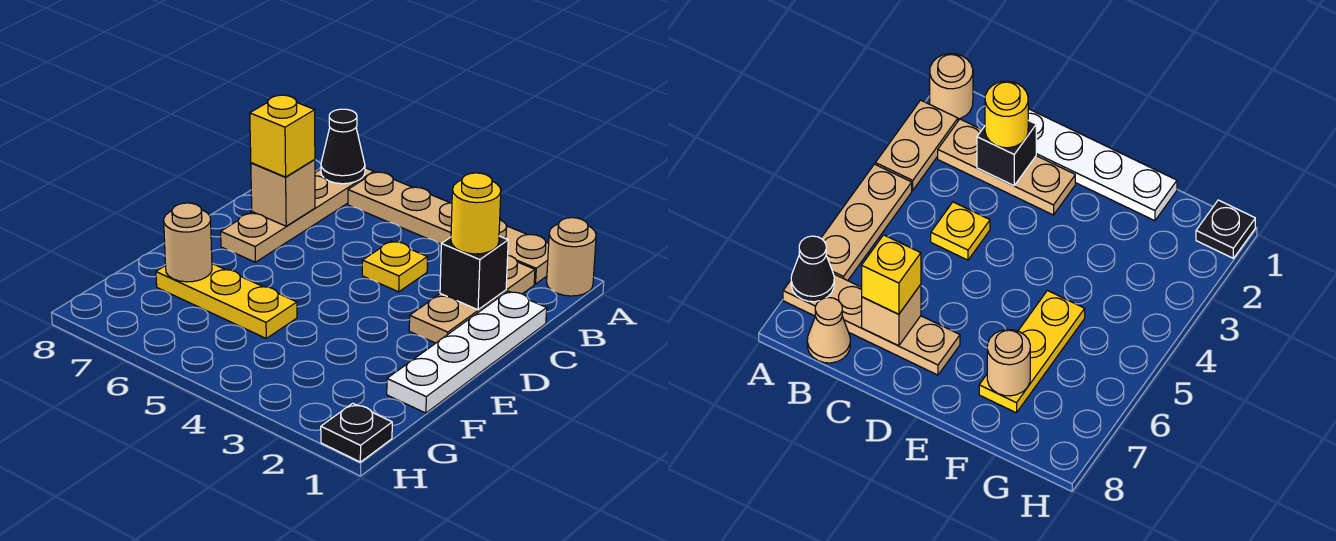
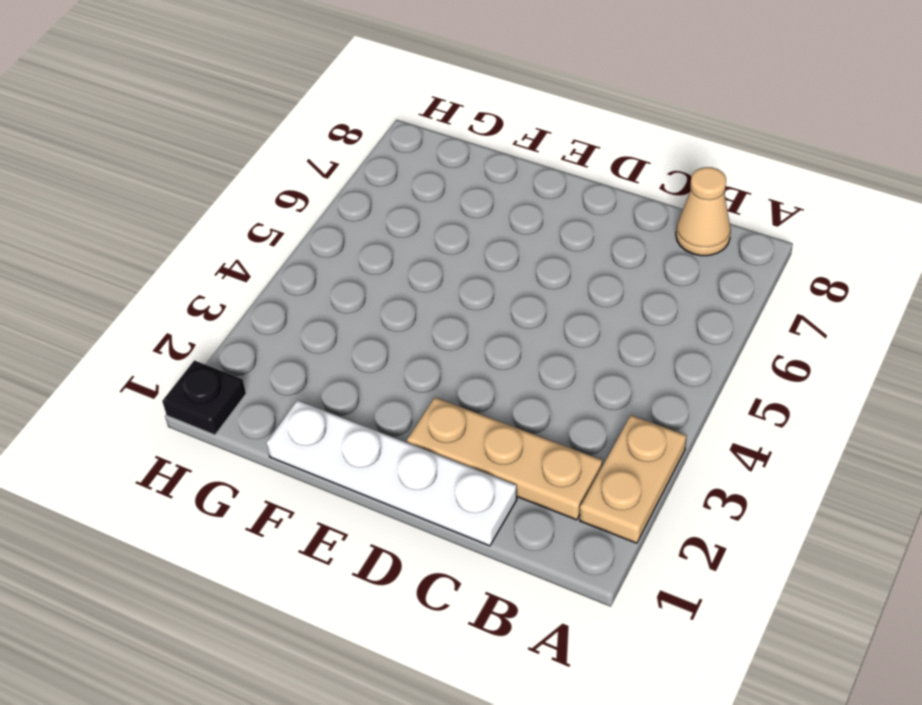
none -> tan 1x1 round brick [547,218,596,296]
none -> tan 1x3 plate [348,172,452,244]
none -> tan 1x4 plate [221,168,374,262]

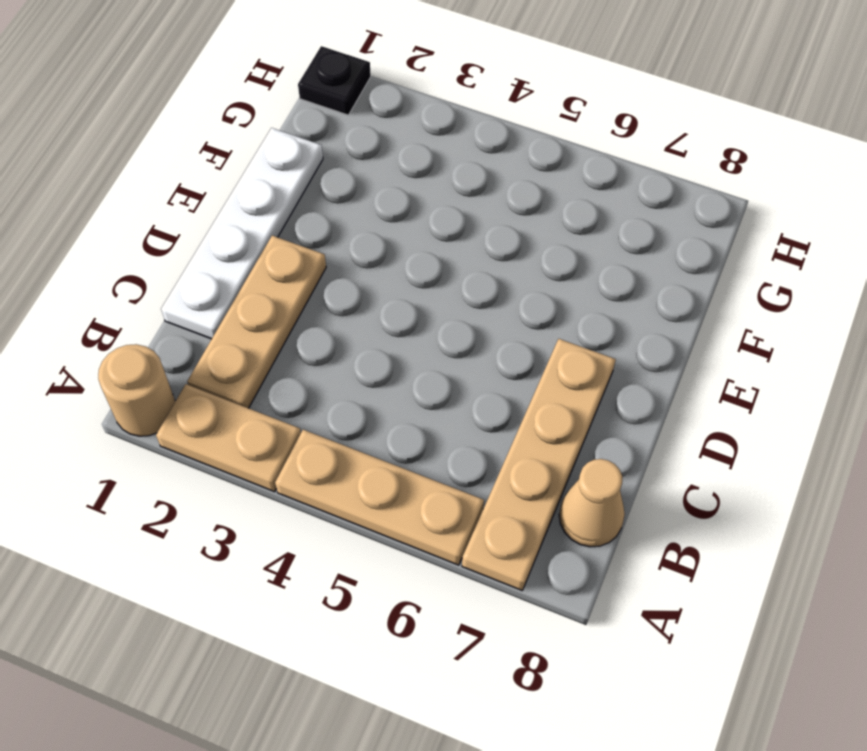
none -> yellow 1x1 plate [362,241,427,292]
none -> yellow 1x3 plate [156,263,297,338]
none -> black 1x1 cone [321,109,365,184]

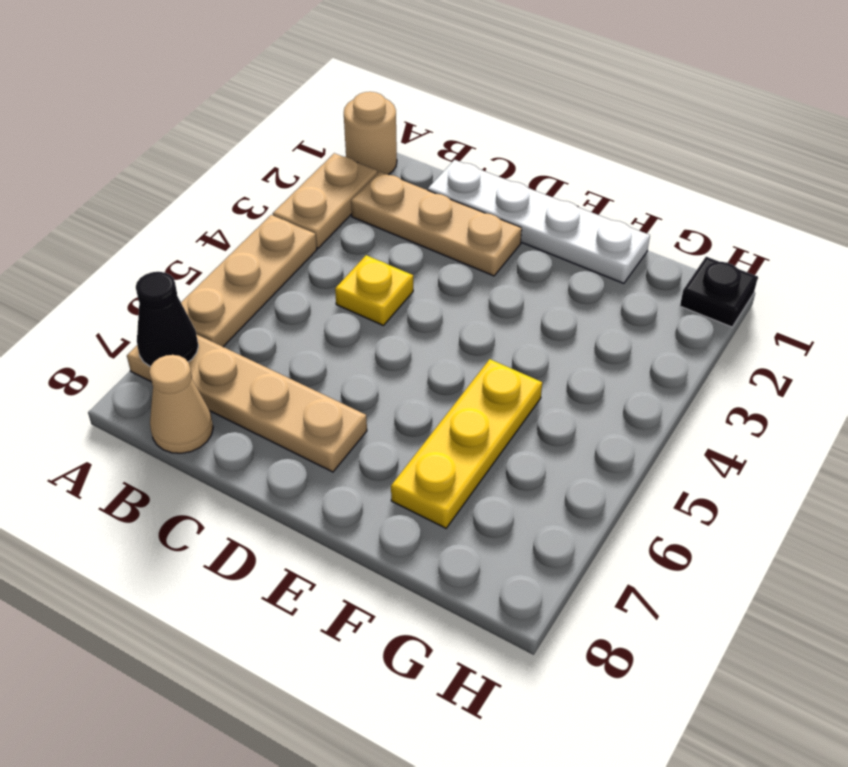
none -> black 1x1 brick [440,236,508,310]
none -> tan 1x1 brick [251,160,315,226]
none -> tan 1x1 round brick [164,203,212,282]

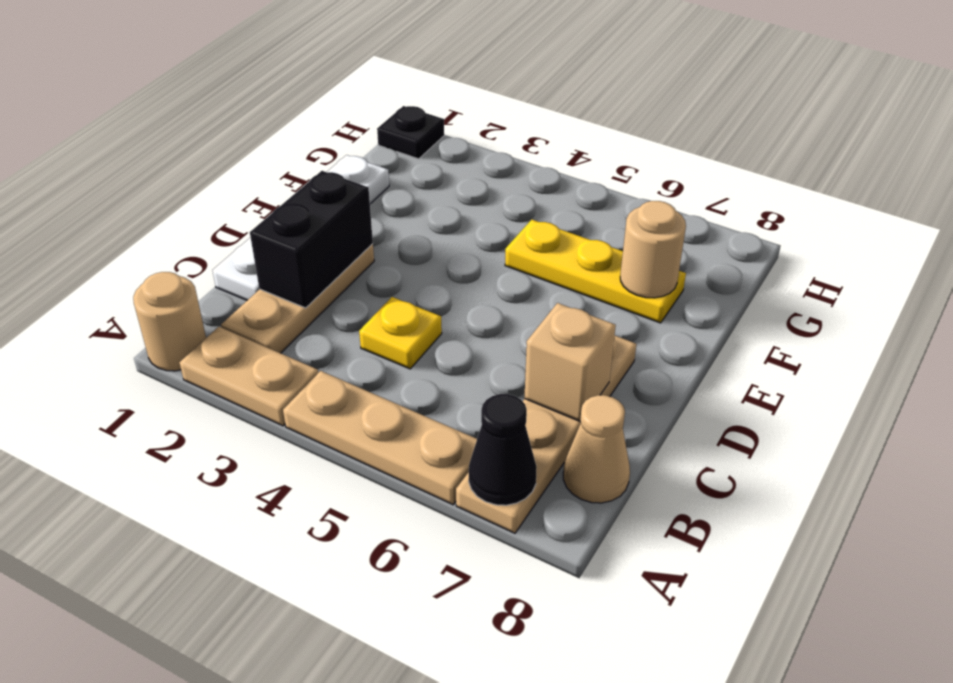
black 1x2 brick [250,171,373,308] -> black 1x1 brick [440,236,508,310]
none -> yellow 1x1 round brick [451,173,501,254]
none -> yellow 1x1 brick [250,95,315,177]

